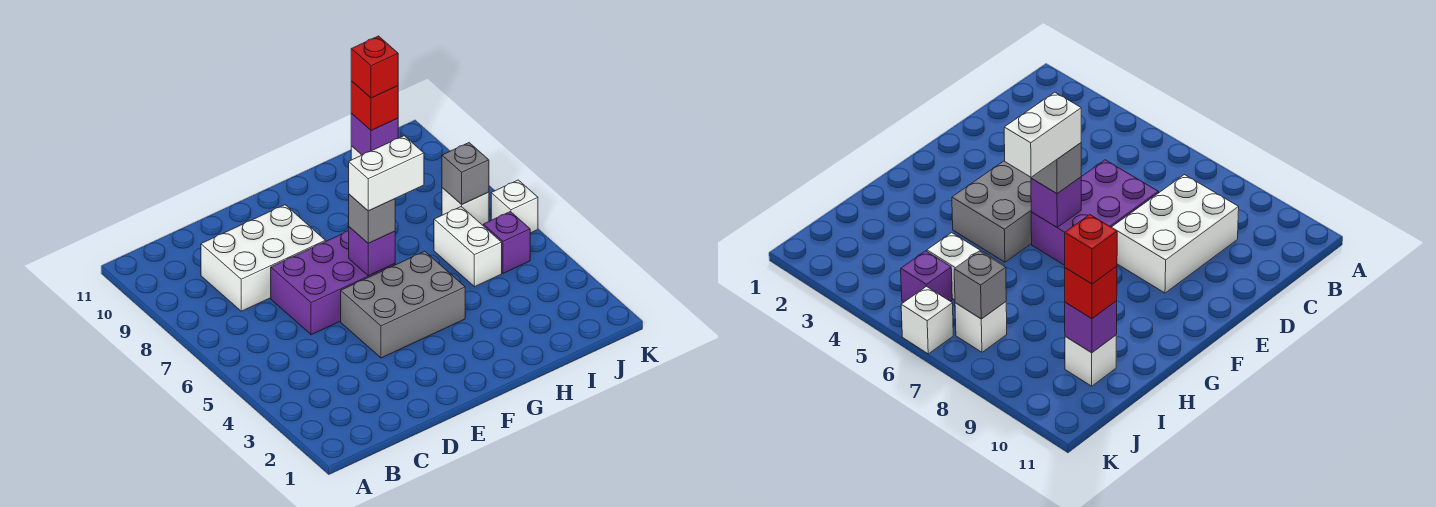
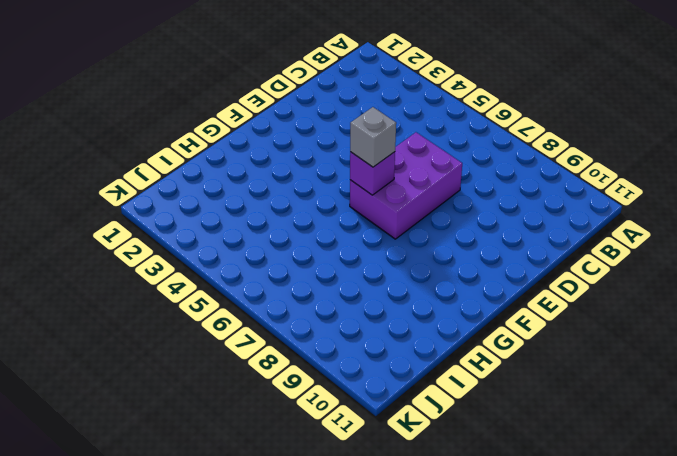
none -> white 2x3 brick [201,205,325,311]
none -> grey 2x3 brick [341,251,465,358]
none -> white 1x2 brick [434,207,502,287]

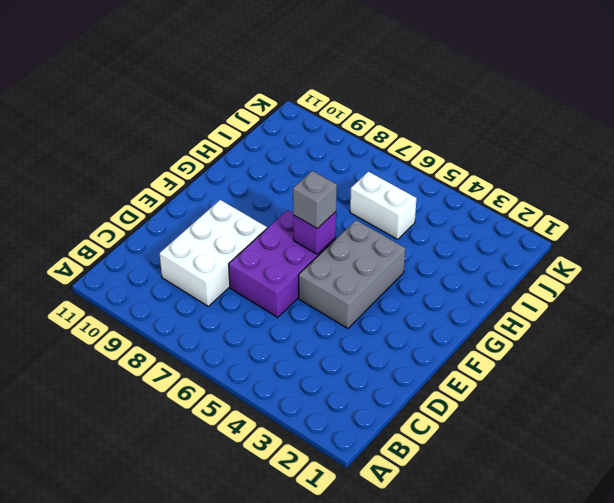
none -> white 1x1 brick [1065,335,1116,386]
none -> purple 1x1 brick [483,212,530,273]
none -> white 1x1 brick [442,188,489,225]

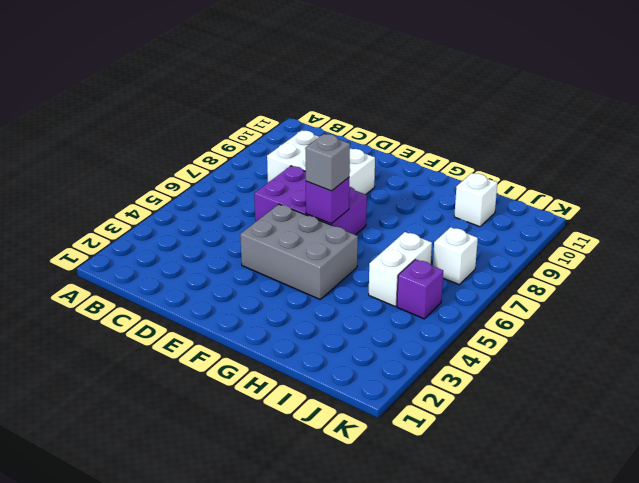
none -> white 1x1 brick [491,180,538,233]
none -> purple 1x1 brick [351,113,398,155]
none -> grey 1x1 brick [442,143,489,204]

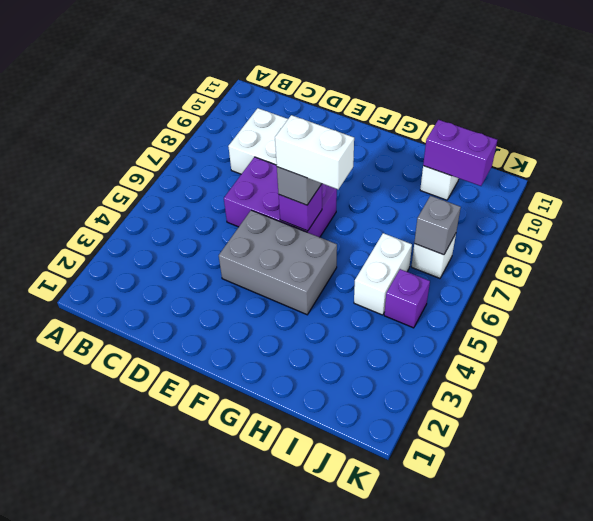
purple 1x2 brick [423,120,497,186] -> purple 1x1 brick [351,113,398,155]
none -> white 1x1 brick [491,180,538,233]
none -> red 1x1 brick [351,81,398,131]
none -> red 1x1 brick [351,36,398,98]

